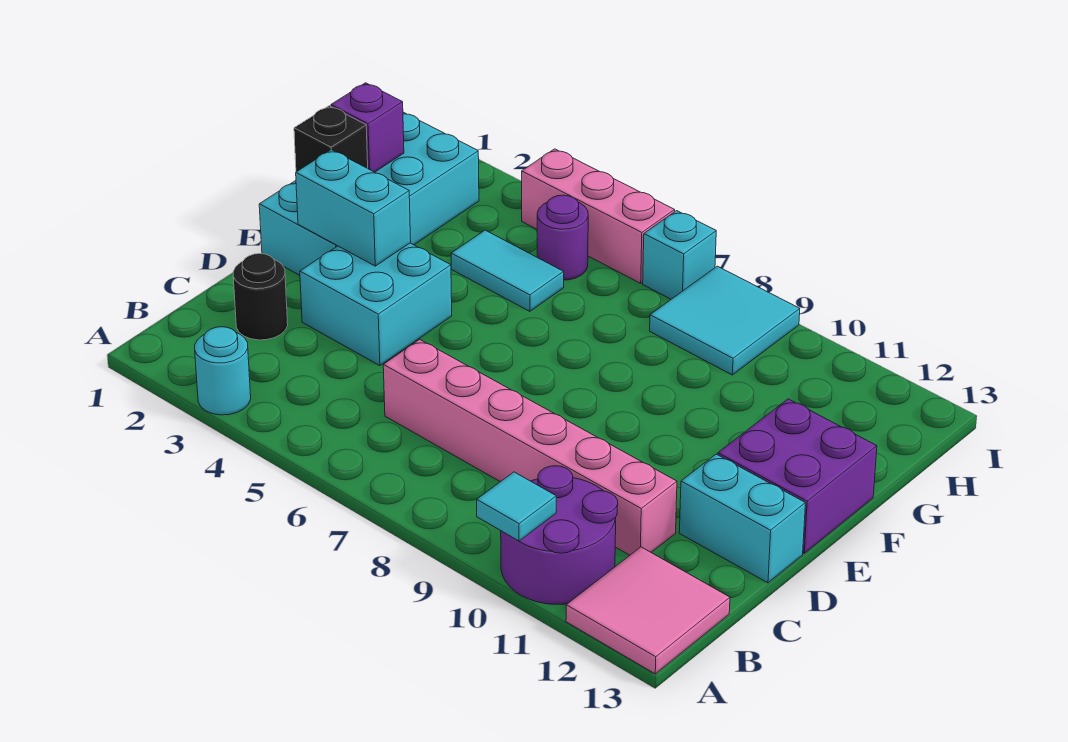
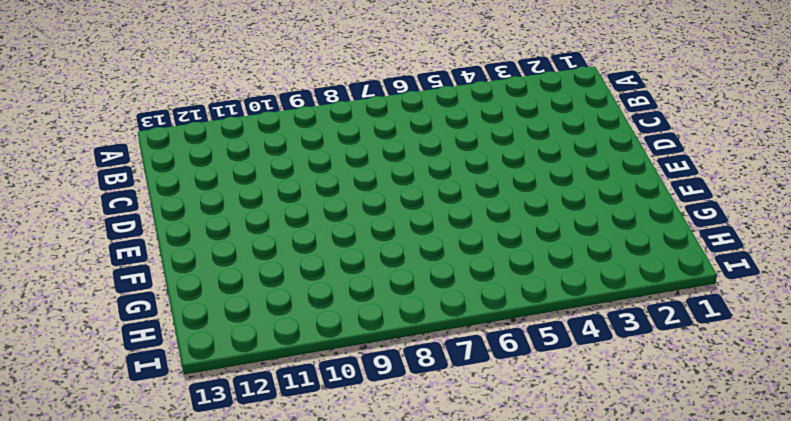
none -> cyan 1x1 round brick [195,327,251,415]
none -> purple 2x2 round brick [501,466,618,605]
none -> pink 2x2 tile [566,547,730,674]

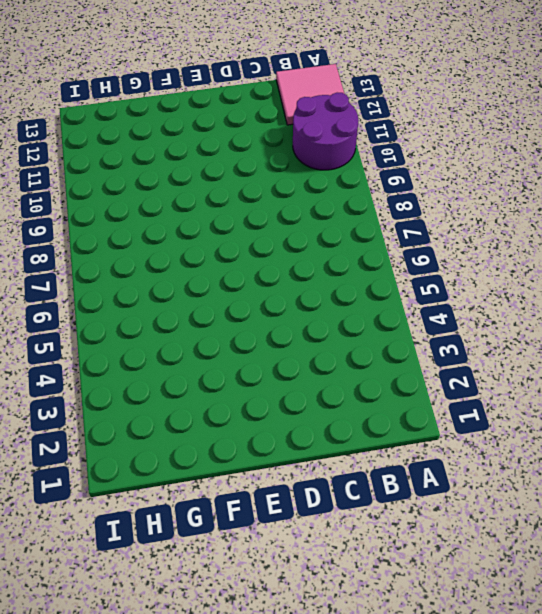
none -> cyan 1x1 round brick [195,327,251,415]
none -> black 1x1 round brick [233,254,288,340]
none -> pink 1x6 brick [383,339,677,555]

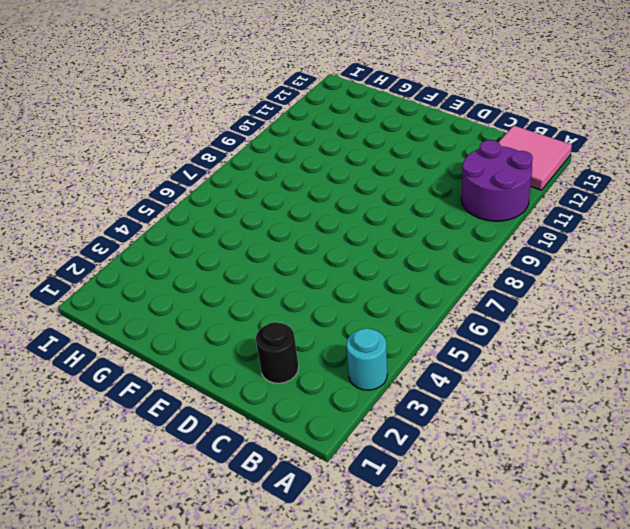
none -> pink 1x6 brick [383,339,677,555]
none -> cyan 2x2 brick [300,243,452,366]
none -> cyan 1x2 brick [679,454,805,583]

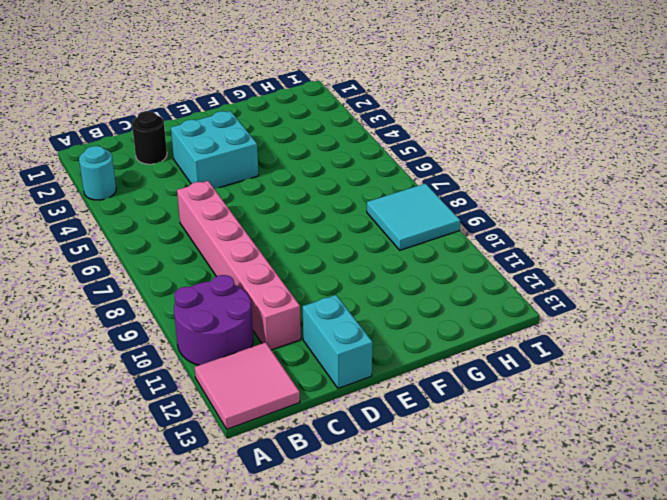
none -> cyan 2x4 brick [259,112,479,275]
none -> purple 2x2 brick [718,399,877,553]
none -> cyan 1x2 tile [451,230,564,311]

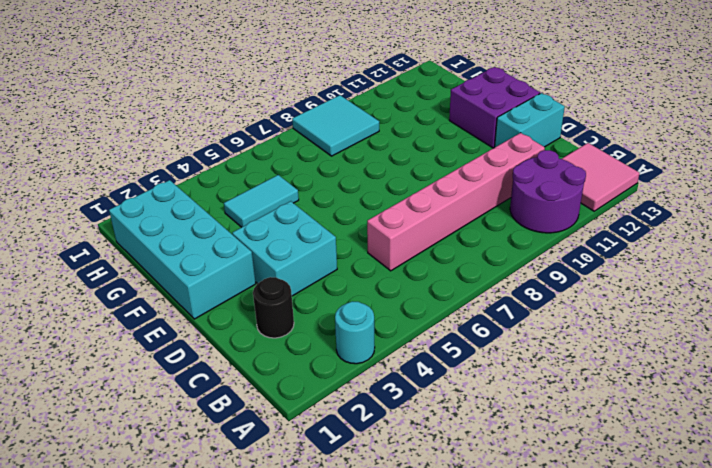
none -> purple 1x1 round brick [537,195,588,280]
none -> pink 1x3 brick [522,149,675,283]
none -> cyan 1x1 brick [643,211,716,299]

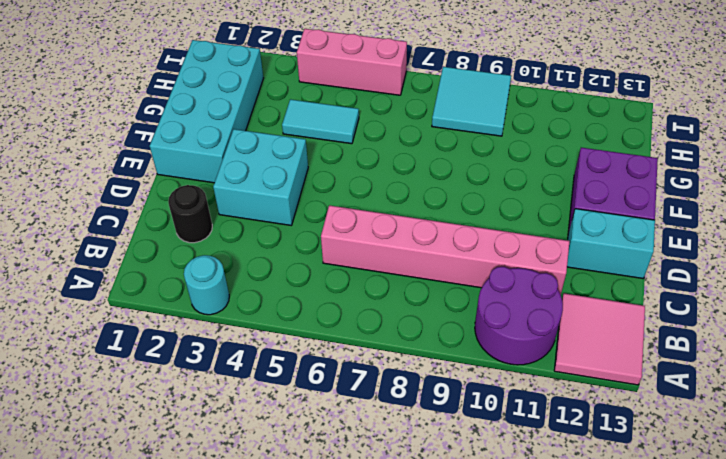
none -> purple 1x1 round brick [537,195,588,280]
none -> cyan 1x1 brick [643,211,716,299]
none -> cyan 1x1 tile [477,472,556,541]

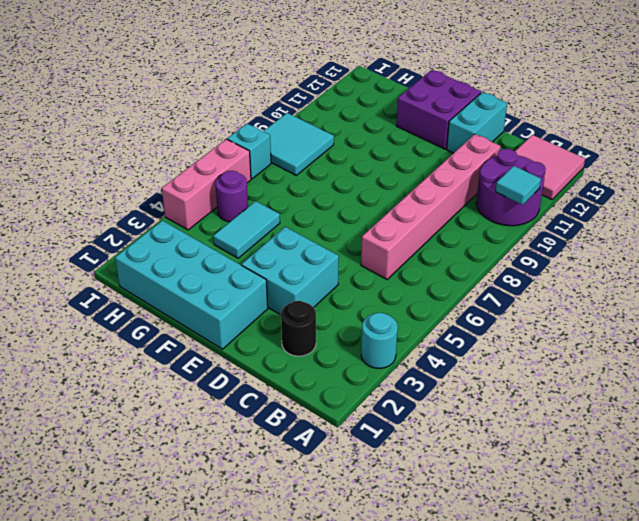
none -> cyan 1x2 brick [296,150,411,266]
none -> black 1x1 brick [294,106,368,172]
none -> purple 1x1 brick [331,83,404,172]

